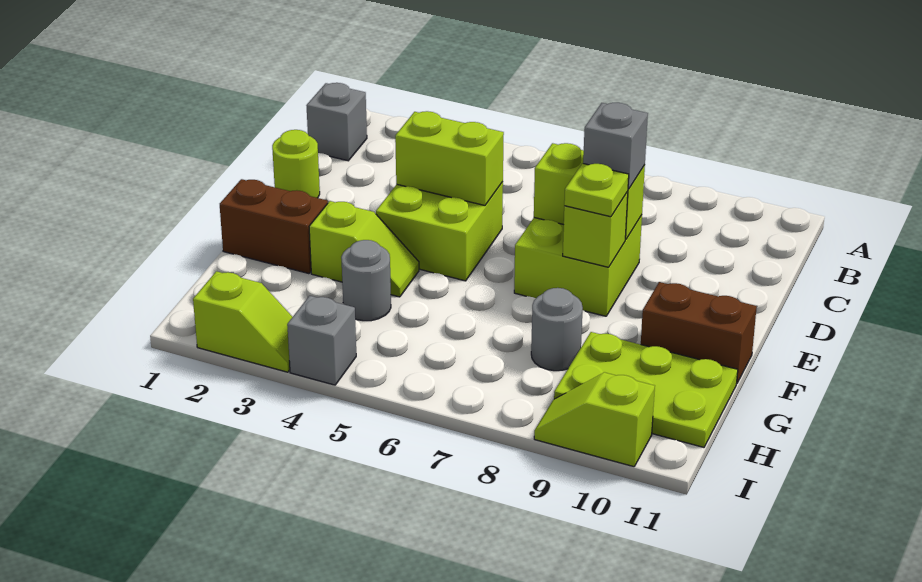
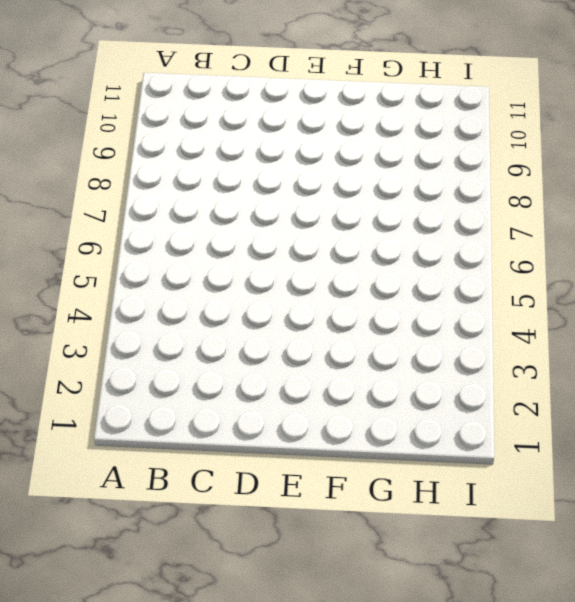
none -> grey 1x1 brick [306,83,367,161]
none -> lime 1x1 round brick [272,130,320,198]
none -> lime 2x2 brick [376,182,503,281]

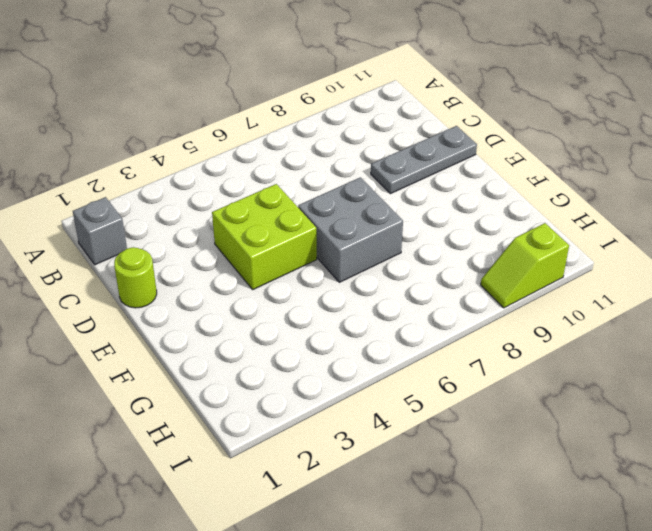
grey 1x3 plate [371,126,477,194] -> none
grey 2x2 brick [298,177,403,282] -> lime 2x2 brick [514,215,642,316]
none -> brown 1x2 brick [220,179,328,274]
none -> lime 1x2 slope [309,201,419,297]
none -> brown 1x2 brick [641,282,757,383]

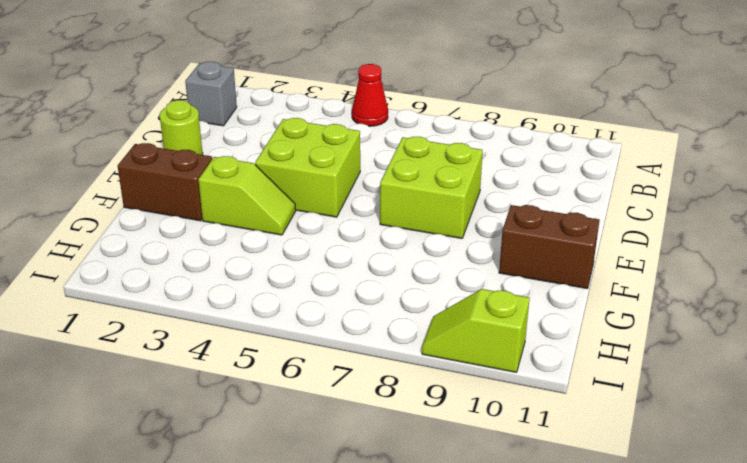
red 1x1 cone [352,64,388,126] -> none
none -> grey 1x1 round brick [341,240,391,321]
none -> grey 1x1 round brick [531,288,583,371]
none -> lime 2x3 plate [554,332,738,447]

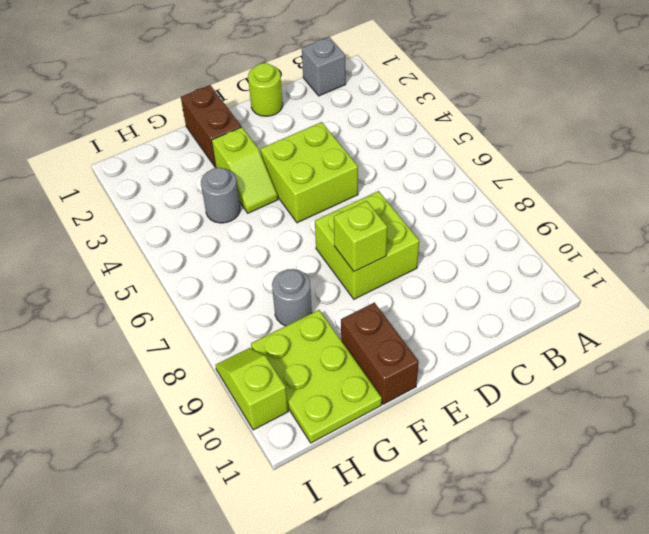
none -> lime 1x2 slope [193,271,292,372]
none -> grey 1x1 brick [287,296,356,385]
none -> lime 1x2 brick [395,111,504,205]

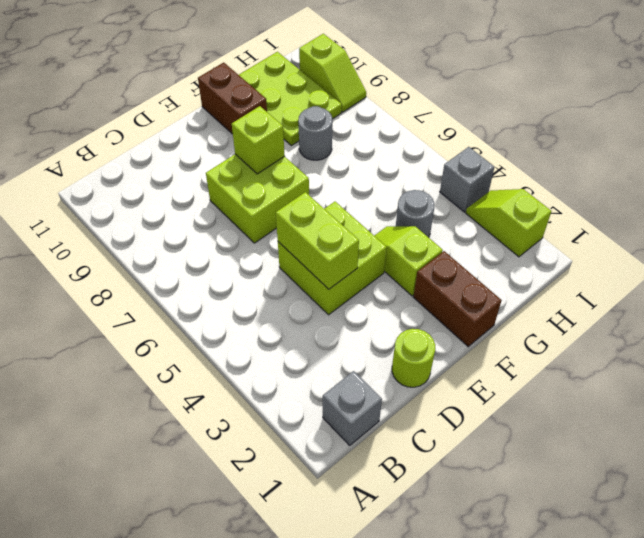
none -> lime 1x2 brick [534,143,645,239]
none -> grey 1x1 brick [583,103,648,189]
none -> lime 1x1 plate [564,163,629,217]

